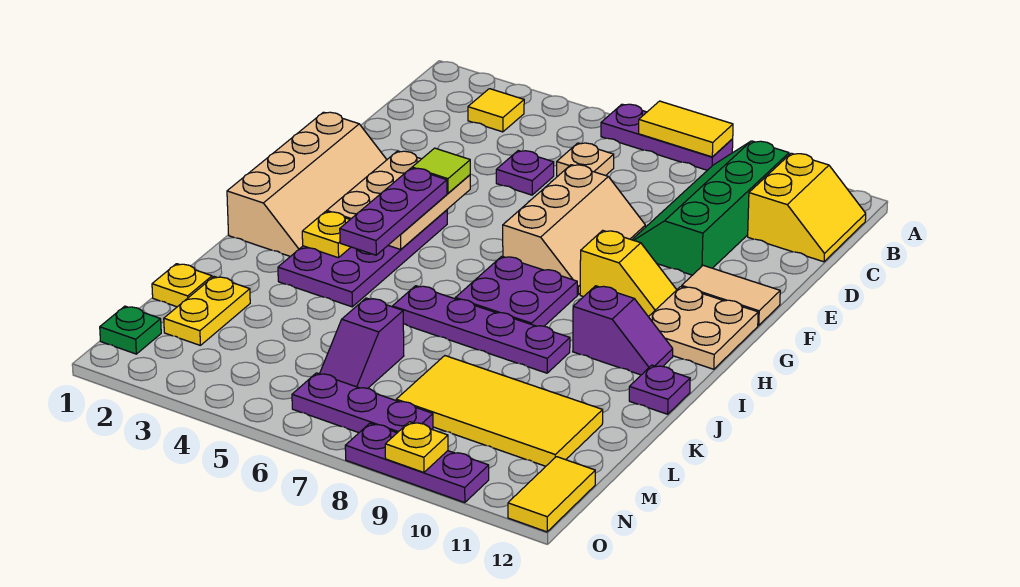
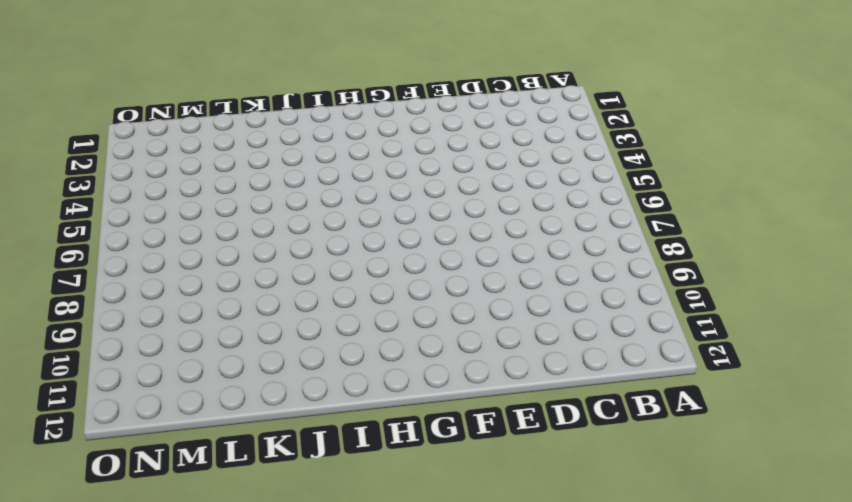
none -> purple 1x3 plate [601,104,733,170]
none -> yellow 1x1 tile [468,89,524,132]
none -> green 2x4 slope [632,141,789,275]
none -> yellow 2x2 slope [748,153,866,262]

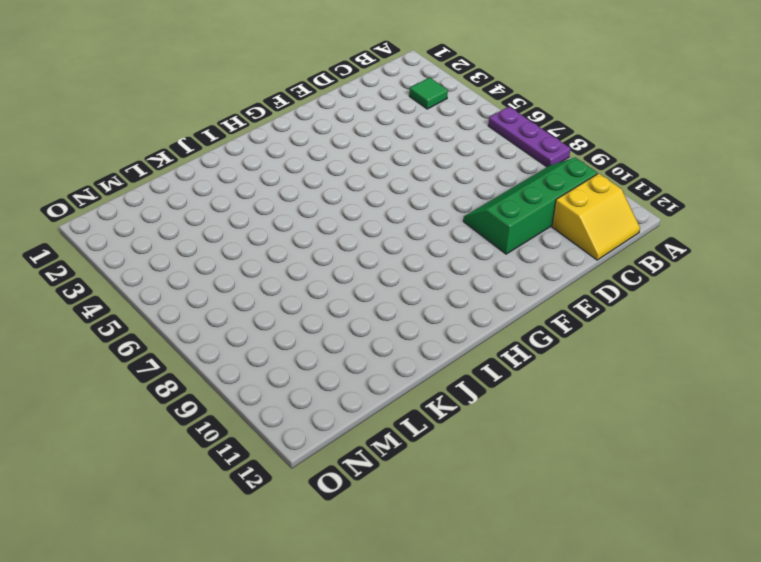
green 1x1 tile [409,77,448,109] -> yellow 1x1 tile [468,89,524,132]
none -> tan 1x1 plate [557,143,614,176]
none -> purple 1x1 plate [496,151,554,195]
none -> tan 2x3 slope [503,165,645,295]
none -> tan 2x4 slope [227,112,387,256]

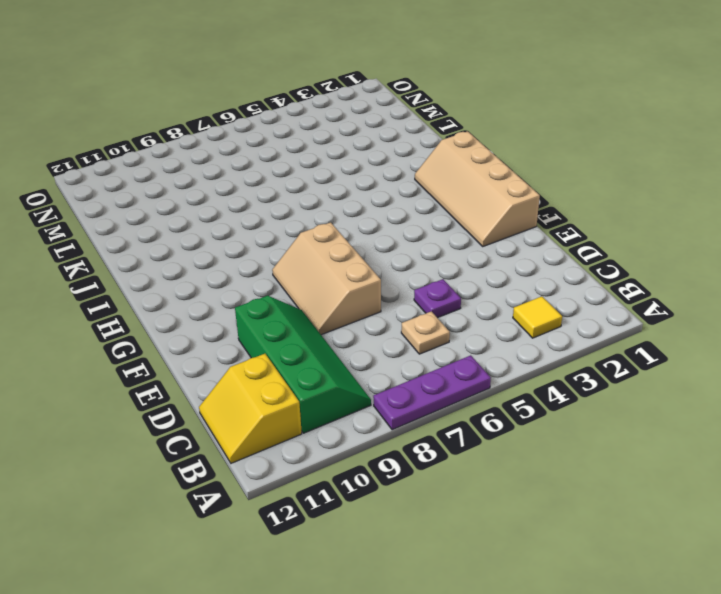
none -> tan 1x2 tile [682,265,780,325]
none -> purple 2x4 plate [278,210,447,307]
none -> yellow 1x2 slope [580,230,676,317]
none -> tan 2x2 plate [649,287,758,369]

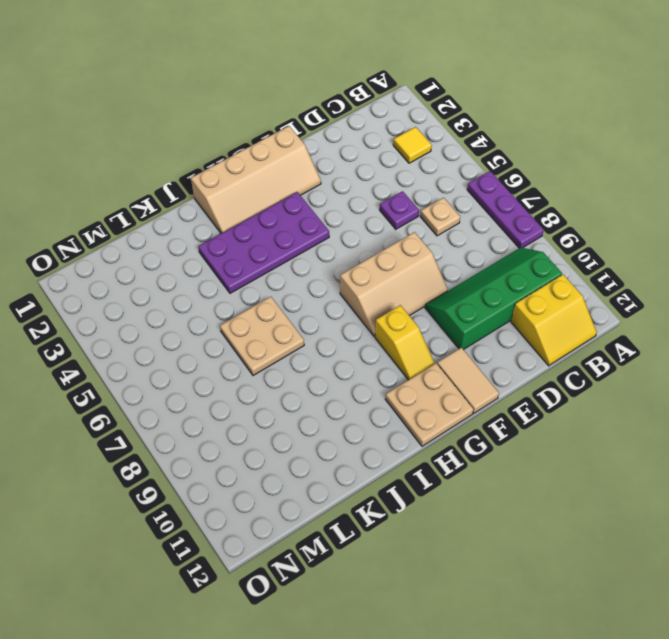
tan 2x2 plate [220,297,304,376] -> purple 1x4 plate [392,286,570,373]
none -> purple 2x2 plate [455,256,577,326]
none -> purple 1x2 slope [573,286,673,375]
none -> purple 1x1 plate [629,365,690,414]
none -> yellow 1x1 plate [152,264,212,307]

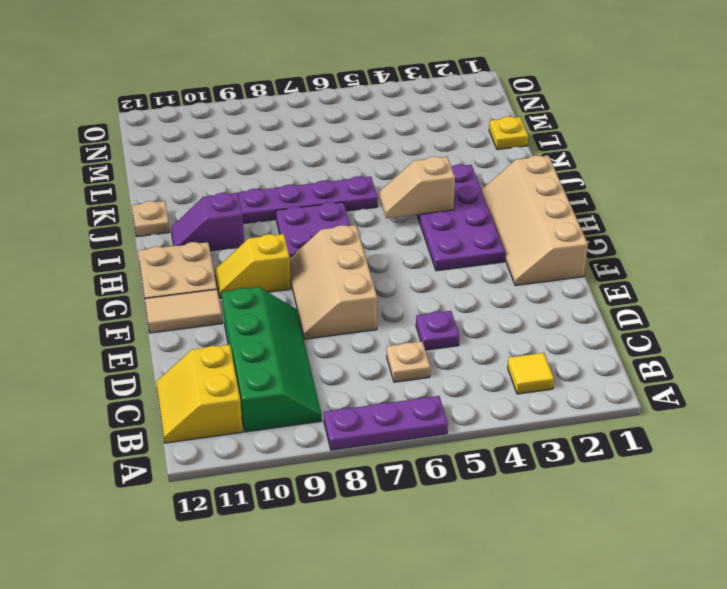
tan 1x2 slope [380,156,455,218] -> none
tan 1x1 plate [132,201,170,237] -> purple 1x1 plate [629,365,690,414]
none -> yellow 1x2 plate [164,277,250,345]
none -> purple 1x2 slope [320,298,404,388]
none -> yellow 2x4 tile [396,356,603,466]
none -> green 1x1 plate [100,306,161,354]

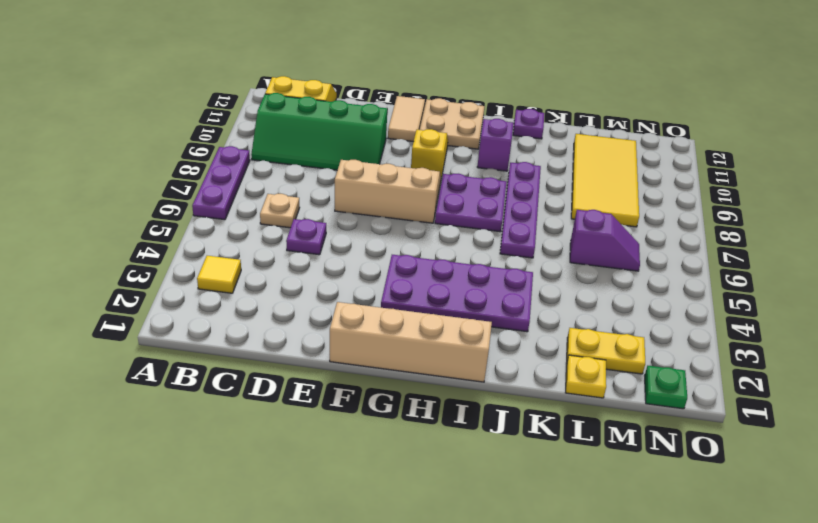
none -> purple 1x3 plate [292,373,433,433]
none -> yellow 1x2 tile [508,457,595,532]
none -> purple 1x3 plate [345,423,489,503]
none -> yellow 1x2 tile [639,101,733,157]

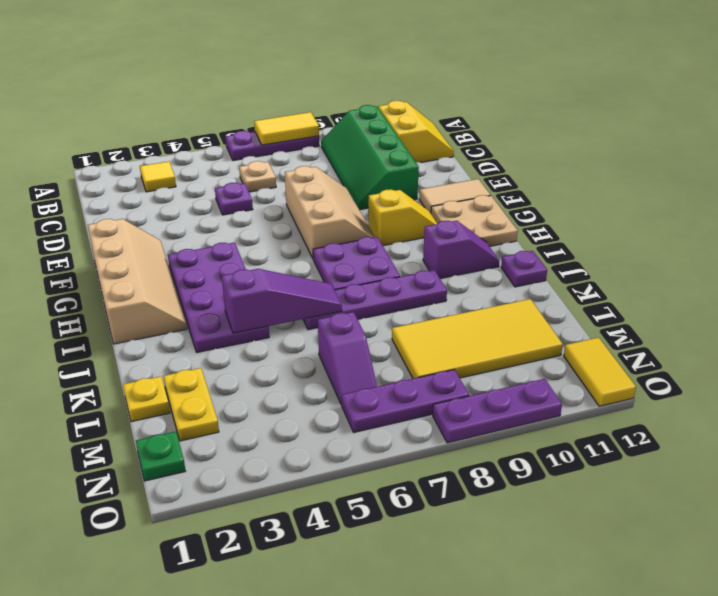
purple 1x3 slope [222,269,342,333] -> none
none -> tan 2x3 plate [327,151,470,249]
none -> yellow 1x1 plate [302,212,351,258]
none -> yellow 1x1 plate [385,422,448,472]
none -> lime 1x1 tile [412,148,470,193]

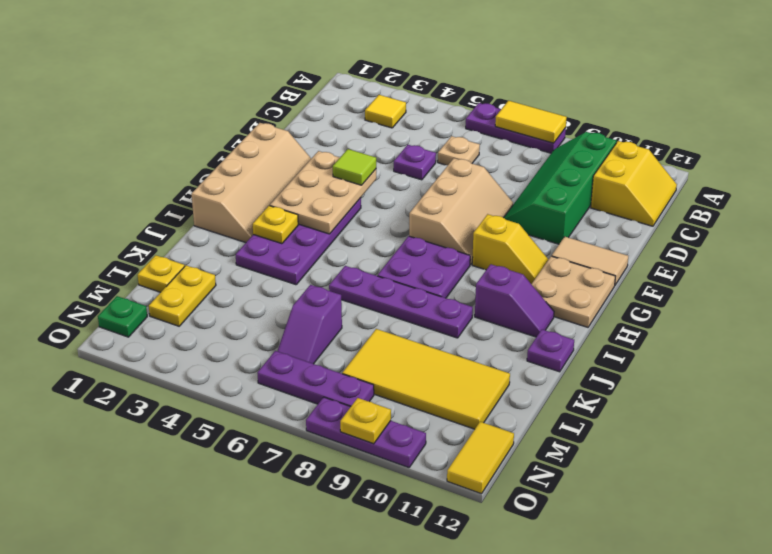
none -> purple 1x3 plate [340,168,447,255]

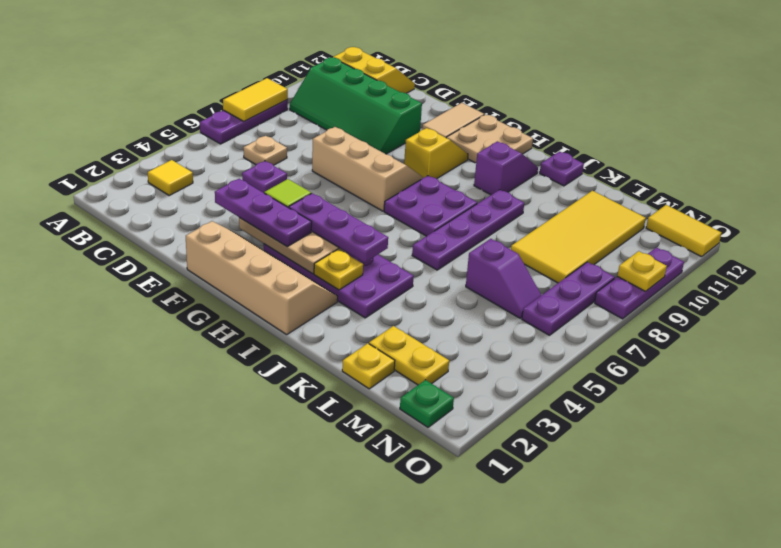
purple 1x3 plate [215,179,312,247] -> none

